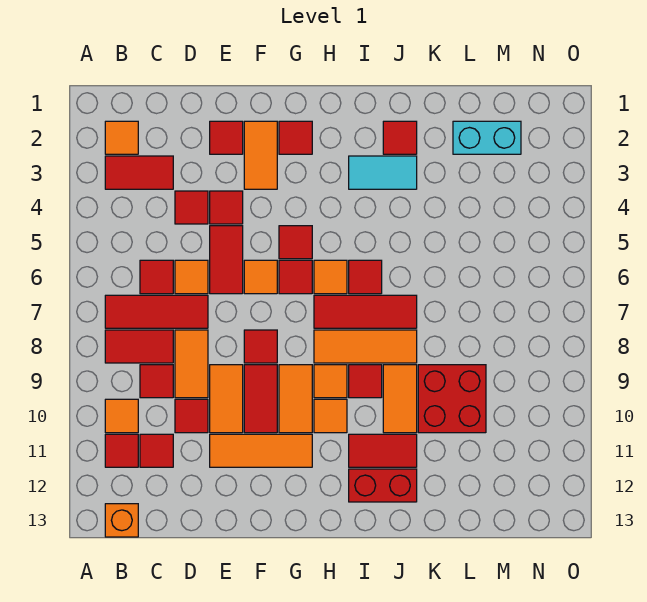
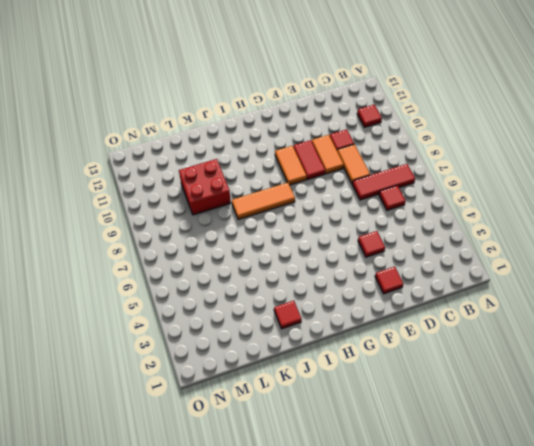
none -> orange 1x1 tile [105,121,138,154]
none -> red 1x2 tile [105,156,173,189]
none -> red 1x2 tile [105,330,173,363]
none -> orange 1x1 tile [105,399,138,433]

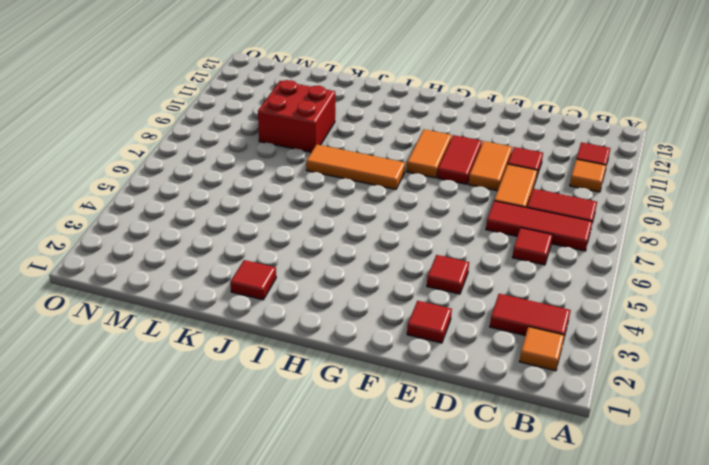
none -> orange 1x1 brick [105,504,138,537]
none -> red 1x1 tile [140,365,173,398]
none -> red 1x1 tile [140,434,173,467]
none -> red 1x1 tile [175,191,208,224]

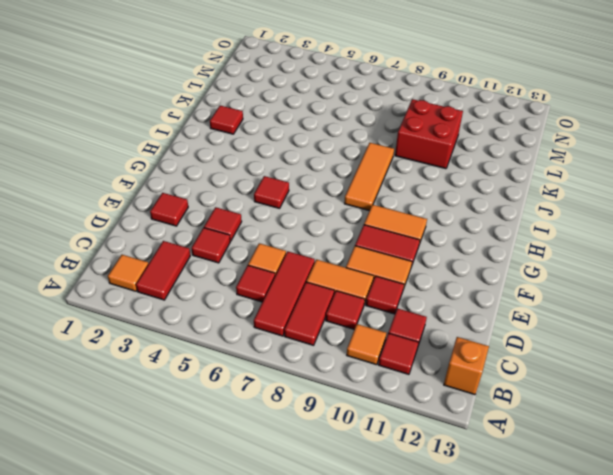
none -> red 1x2 tile [210,226,243,294]
none -> orange 1x3 tile [210,434,312,467]
none -> orange 1x2 tile [244,121,277,189]
none -> orange 1x1 tile [244,260,277,294]

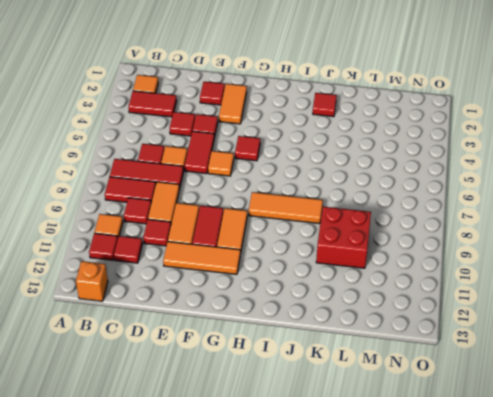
none -> red 1x1 tile [244,330,277,363]
none -> red 1x1 tile [279,121,312,154]
none -> red 1x1 tile [279,260,312,294]
none -> orange 1x1 tile [314,260,347,294]

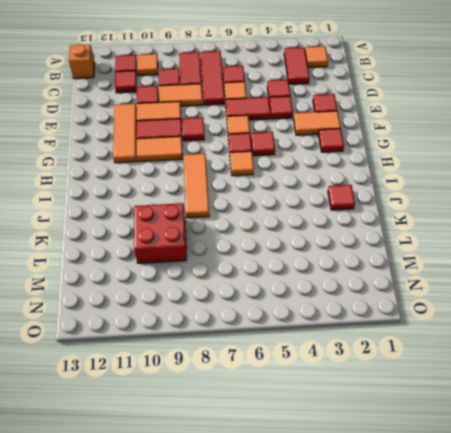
none -> red 1x3 tile [314,295,417,328]
none -> orange 1x1 tile [314,365,347,398]
none -> orange 1x1 tile [314,399,347,433]
none -> cyan 1x2 tile [349,156,417,189]

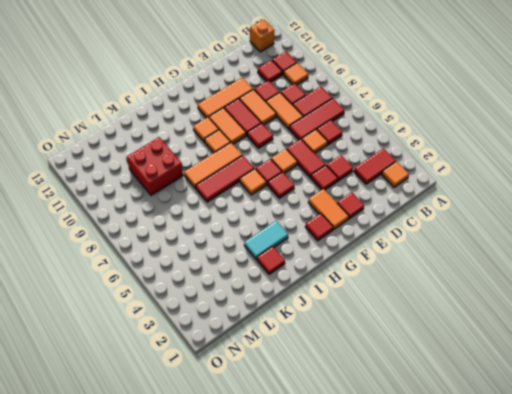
none -> red 1x1 tile [349,260,382,294]
none -> red 1x1 tile [349,365,382,398]
none -> red 1x2 tile [349,434,417,467]
none -> red 1x2 brick [349,469,417,502]

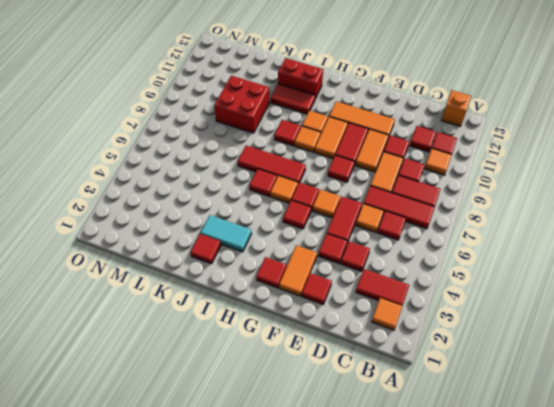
none -> orange 1x3 tile [314,330,417,363]
none -> orange 1x2 tile [383,365,417,433]
none -> cyan 1x2 brick [453,121,521,154]

